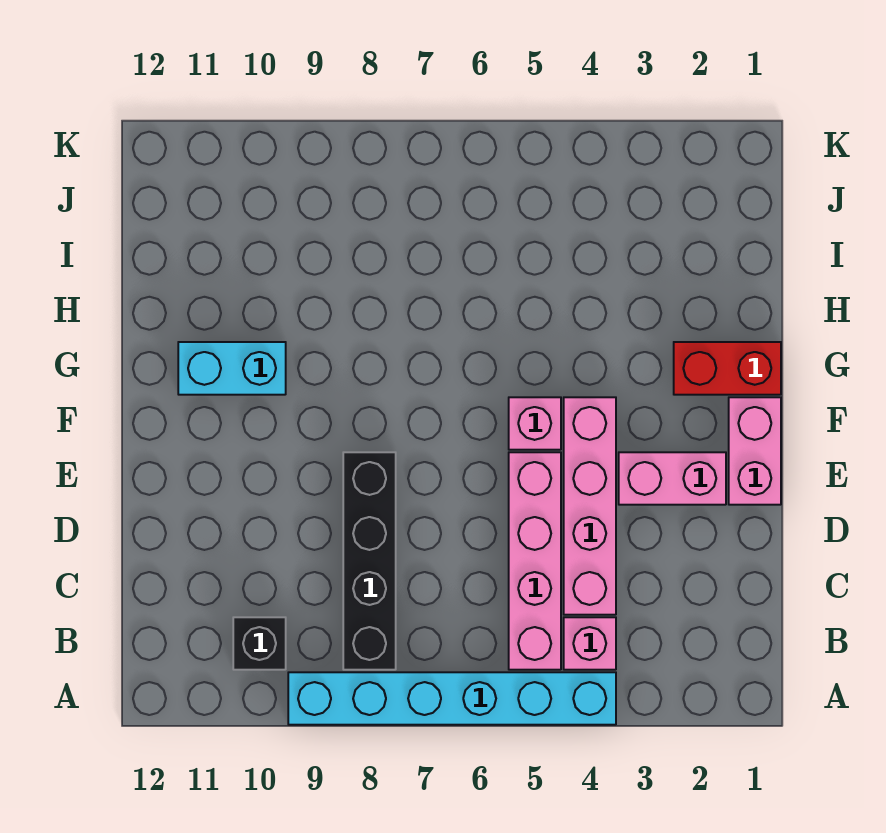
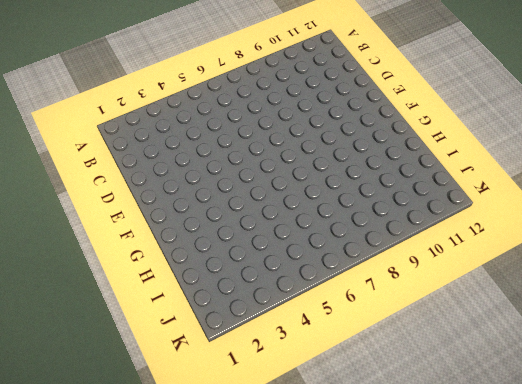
none -> cyan 1x6 brick [288,672,616,725]
none -> pink 1x1 brick [564,617,616,670]

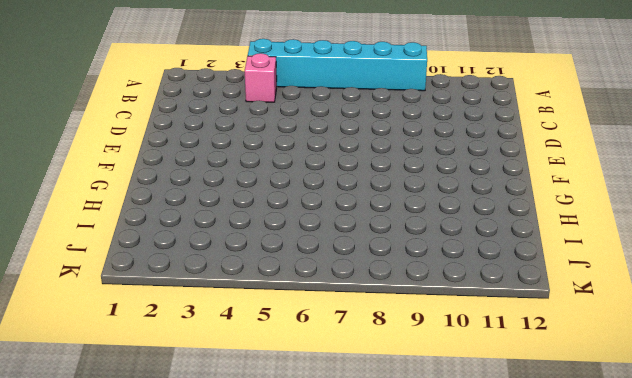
none -> pink 1x4 brick [509,452,561,670]
none -> black 1x4 brick [343,452,396,670]

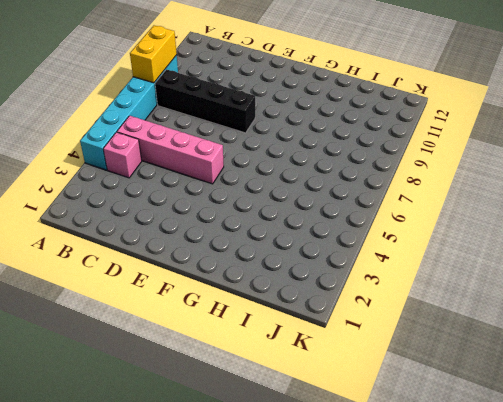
yellow 1x2 brick [130,25,177,83] -> none
none -> black 1x1 brick [233,617,286,670]
none -> pink 1x4 brick [564,397,616,615]

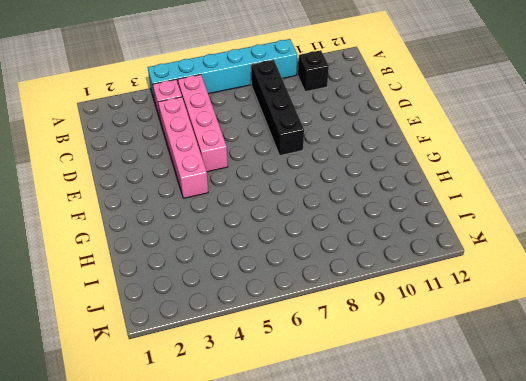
none -> pink 1x2 brick [729,397,781,505]
none -> pink 1x2 brick [619,452,726,505]

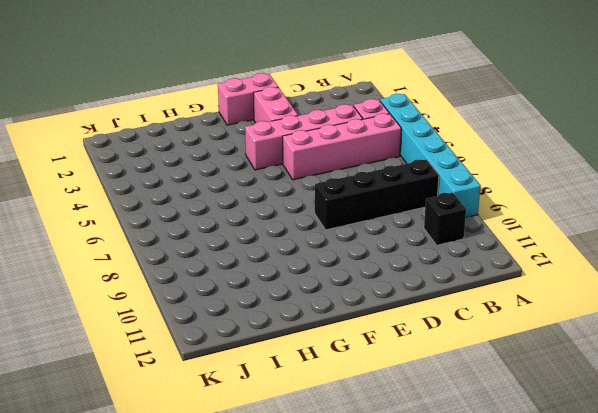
none -> pink 1x1 brick [509,397,561,450]
none -> red 1x2 brick [674,342,781,395]

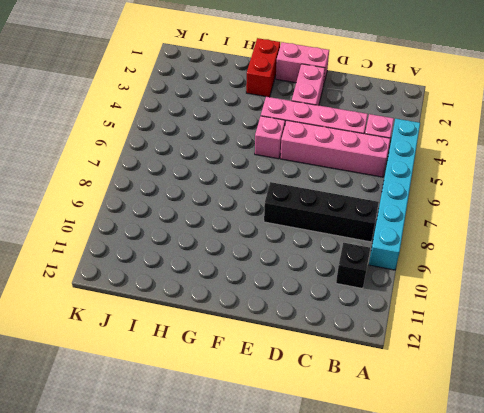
none -> cyan 1x2 brick [178,342,286,395]

